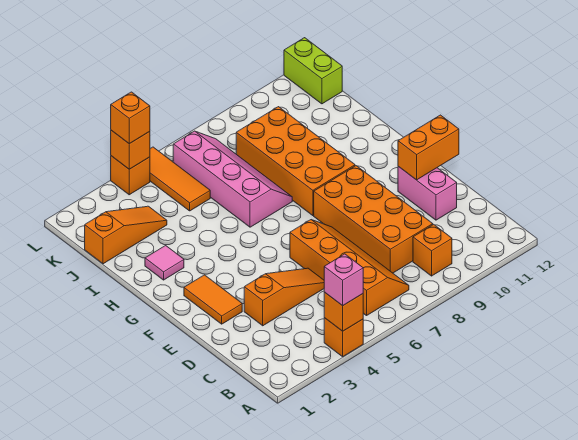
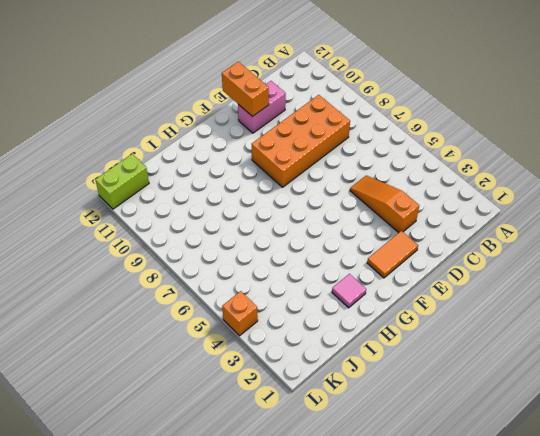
none -> orange 1x1 brick [324,318,363,357]
none -> orange 2x4 slope [290,220,409,316]
none -> orange 1x1 brick [413,224,452,276]

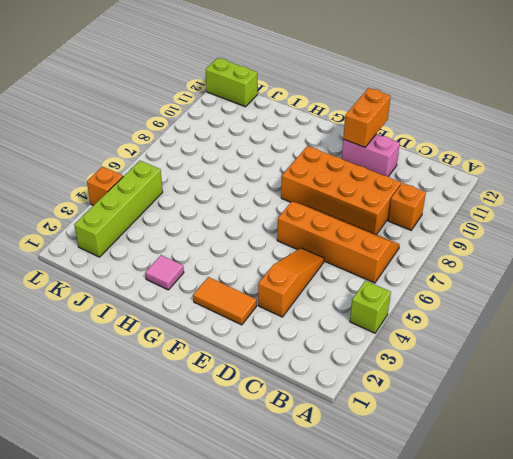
lime 1x1 brick [350,281,391,333] -> orange 1x1 brick [324,318,363,357]
lime 1x4 brick [74,161,163,257] -> orange 1x3 tile [150,147,210,211]
none -> orange 2x4 brick [236,107,355,216]
none -> pink 2x4 slope [173,131,292,227]
none -> orange 1x3 slope [85,206,167,264]

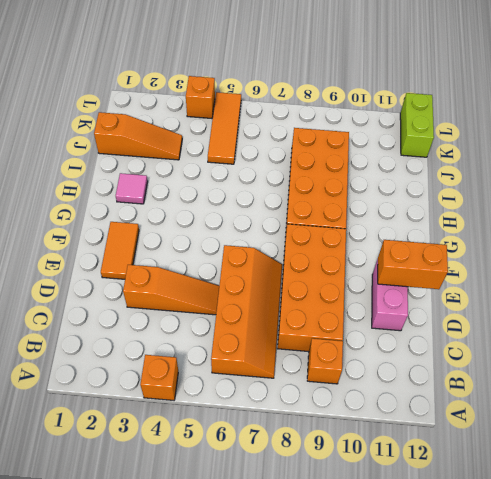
none -> pink 2x4 slope [173,131,292,227]
none -> orange 1x1 brick [324,292,363,331]
none -> orange 1x1 brick [111,130,150,169]

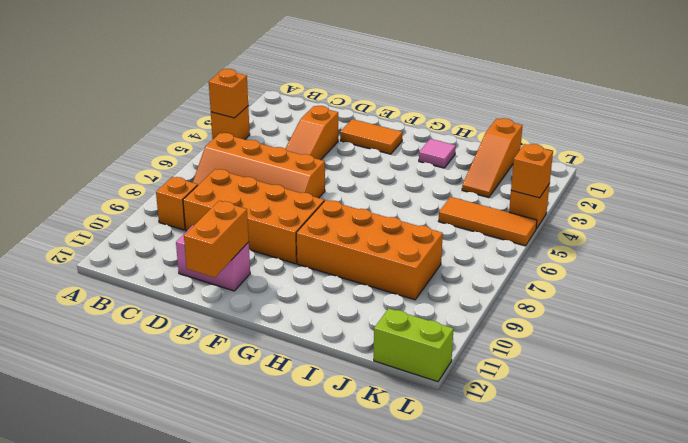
none -> pink 2x4 slope [173,131,292,227]
none -> pink 1x1 brick [324,254,363,306]
none -> orange 1x1 brick [111,92,150,144]

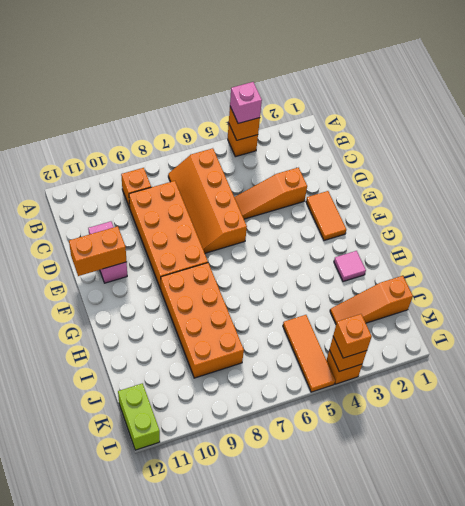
none -> pink 2x4 slope [173,131,292,227]

